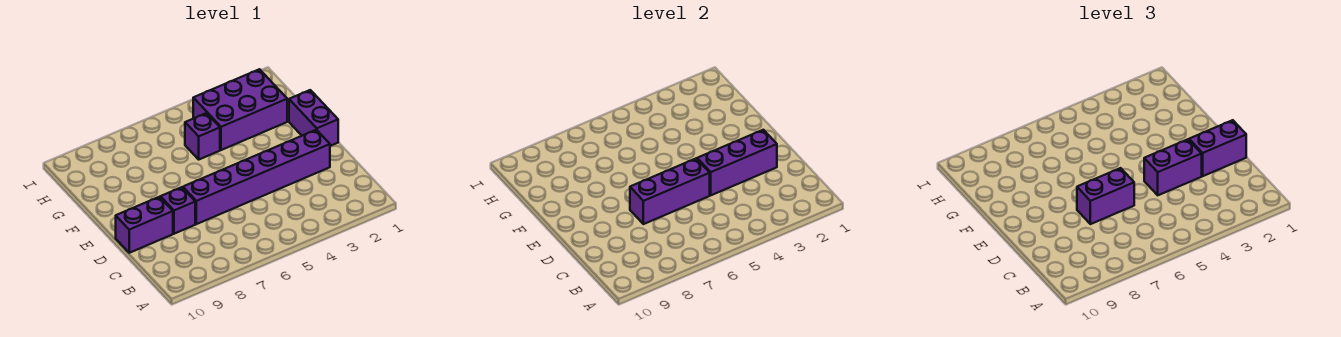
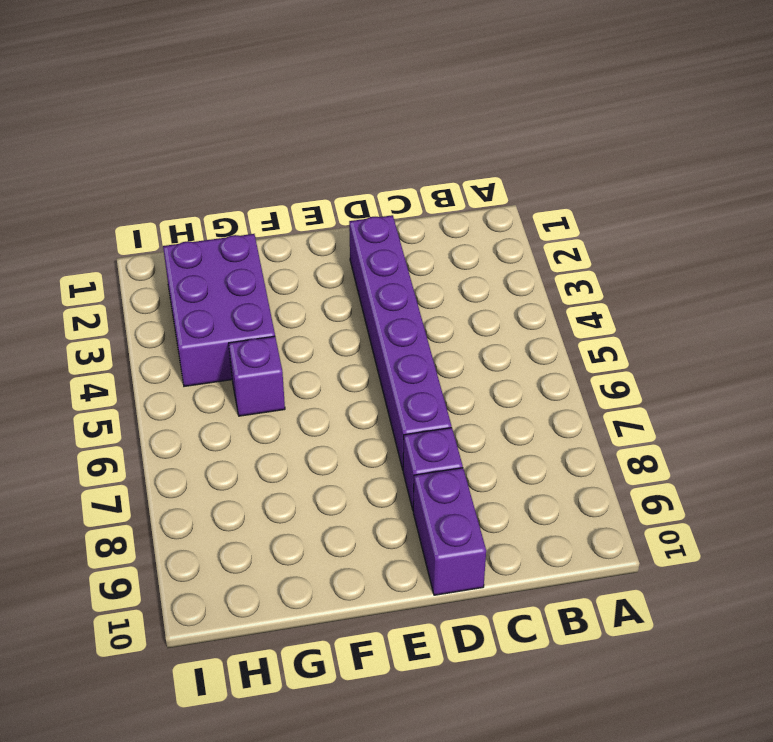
none -> purple 1x2 brick [289,90,338,146]
none -> purple 1x3 brick [697,130,777,195]

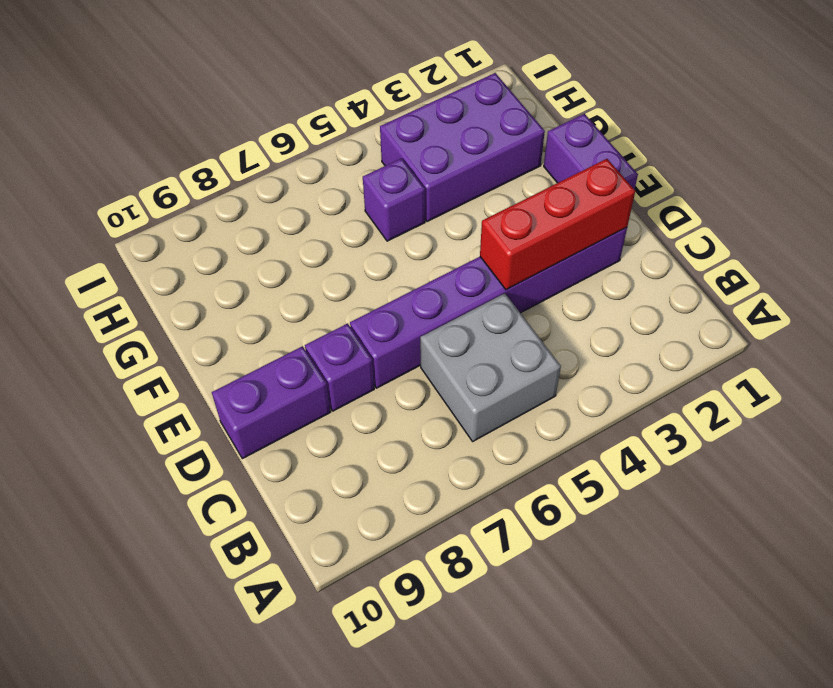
grey 2x2 brick [420,293,561,441] -> none
red 1x3 brick [480,159,635,290] -> purple 1x3 brick [697,130,777,195]
none -> purple 1x3 brick [630,159,710,224]
none -> purple 1x2 brick [1189,120,1246,176]

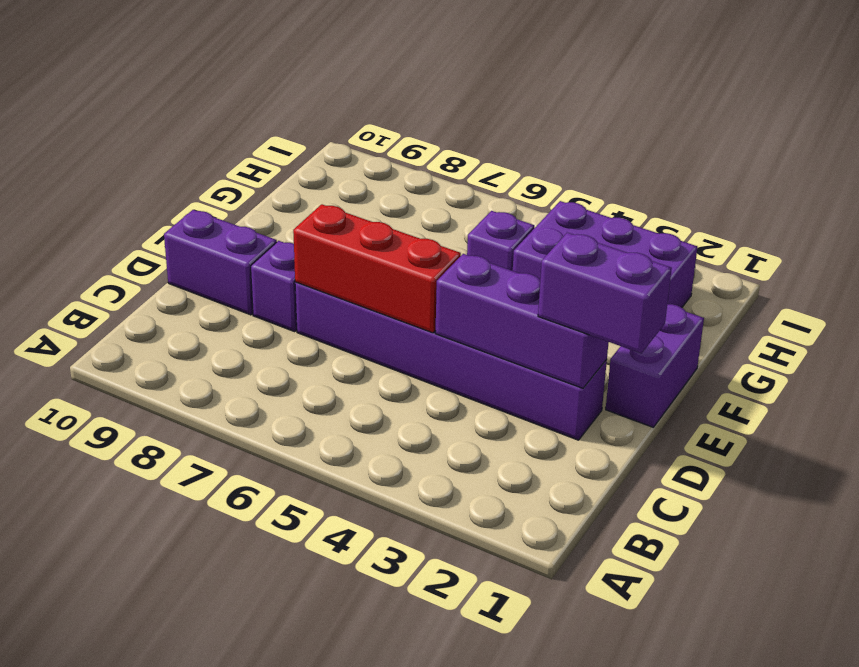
red 1x3 brick [293,204,461,333] -> purple 1x3 brick [630,159,710,224]
none -> purple 1x2 brick [1144,139,1202,195]
none -> purple 1x2 brick [1077,168,1134,224]

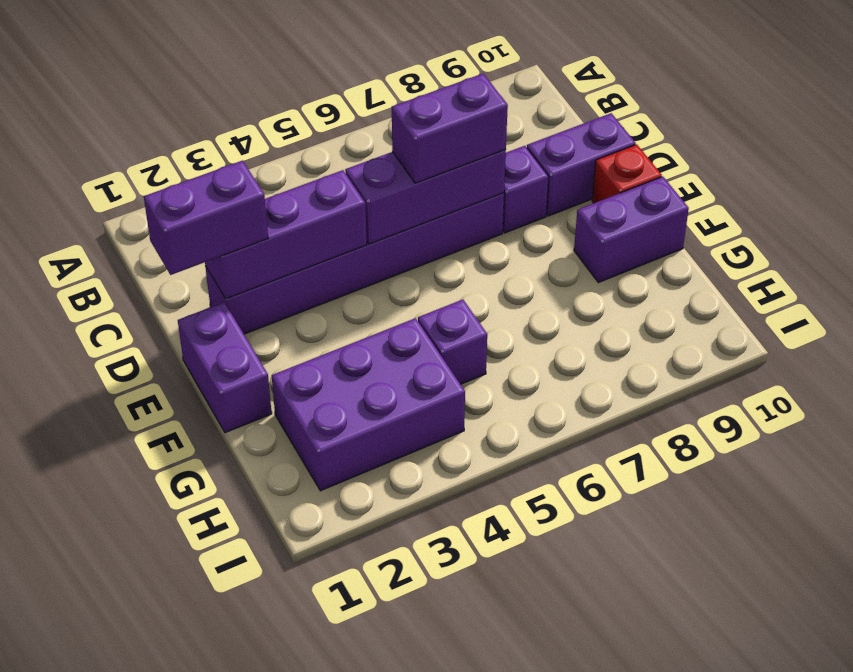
red 1x1 brick [592,144,662,203] -> none
purple 1x2 brick [574,177,689,283] -> purple 1x2 brick moved to [1144,139,1202,195]

